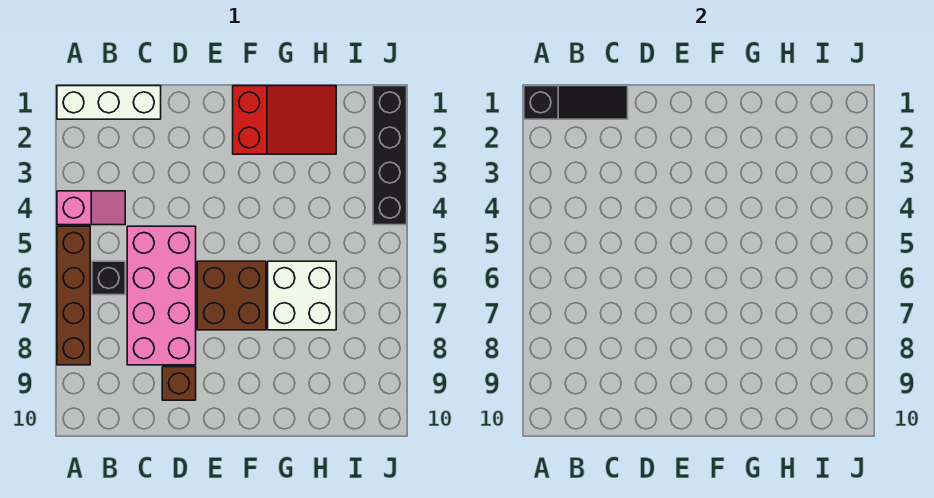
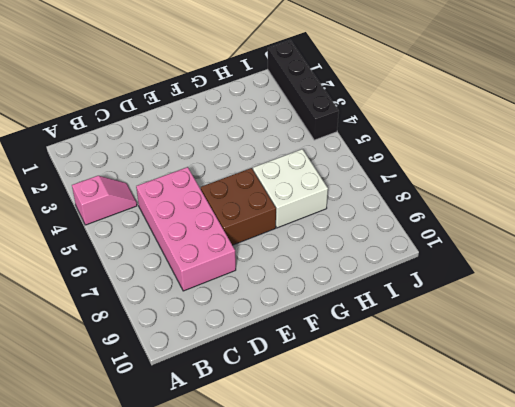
none -> white 1x3 brick [57,86,161,119]
none -> brown 1x4 brick [57,226,90,365]

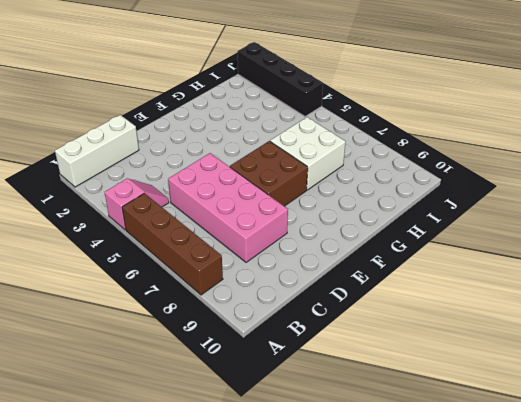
none -> black 1x1 brick [92,261,125,295]
none -> brown 1x1 brick [162,367,196,400]

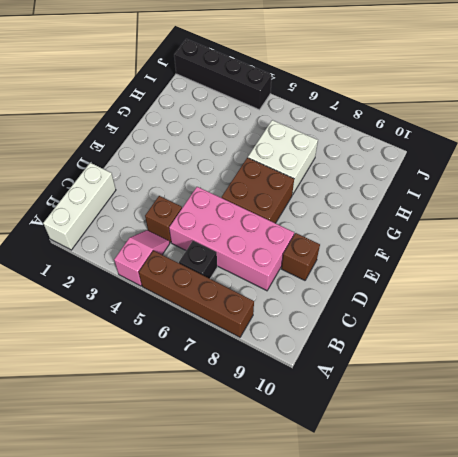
brown 1x1 brick [145,196,182,242] -> none
none -> red 2x3 slope [233,86,336,154]
none -> black 1x3 slope [524,86,628,119]

